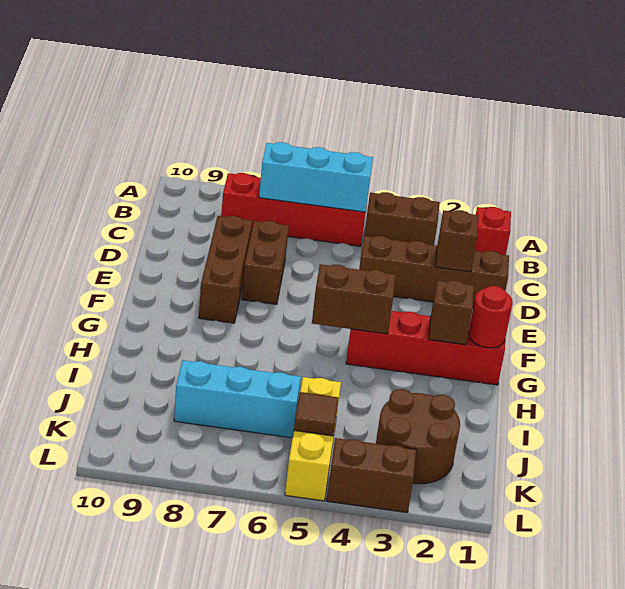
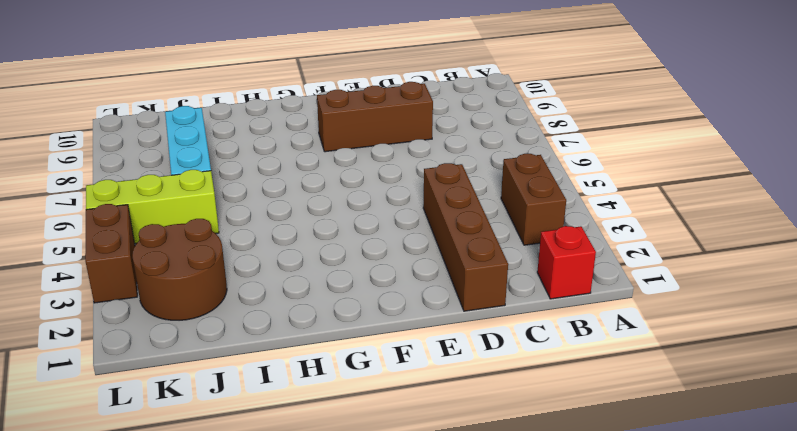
lime 1x3 brick [86,170,219,244] -> yellow 1x3 brick [285,377,341,501]
none -> red 1x4 brick [221,173,367,246]
none -> brown 1x2 brick [242,221,289,304]
none -> red 1x4 brick [346,311,505,385]

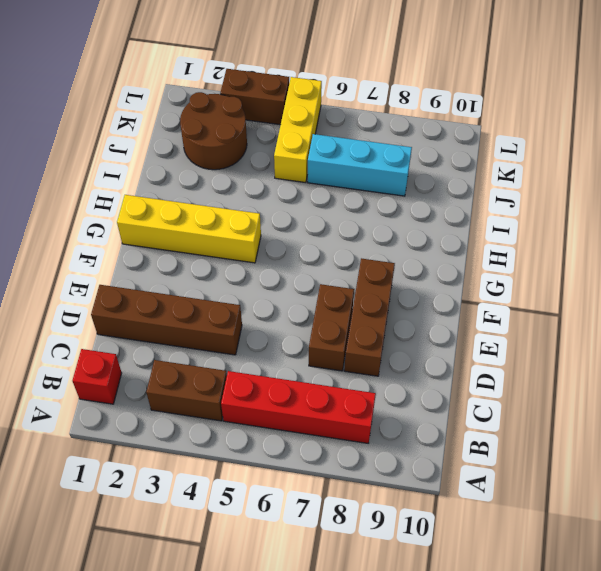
yellow 1x4 brick [117,195,261,263] -> red 1x4 brick [346,311,505,385]
none -> cyan 1x3 brick [259,142,373,212]
none -> brown 1x1 brick [435,210,479,272]
none -> red 1x1 round brick [469,286,513,348]

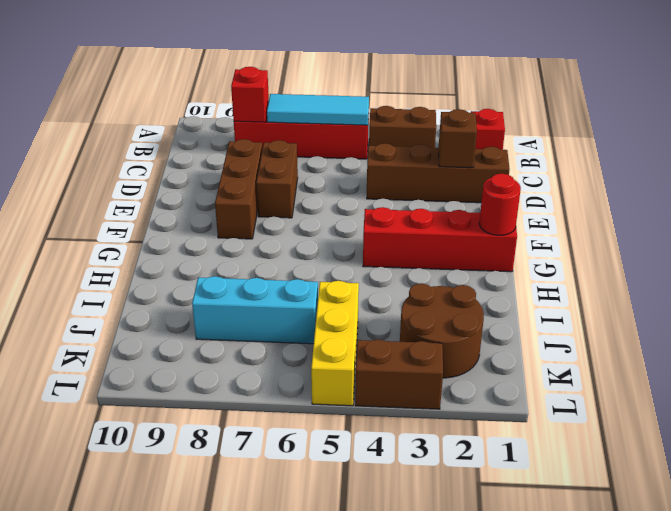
cyan 1x3 tile [267,94,369,125] -> cyan 1x3 brick [259,142,373,212]
red 1x1 brick [231,67,269,122] -> none
none -> brown 1x1 brick [429,280,474,345]
none -> brown 1x2 brick [312,264,396,334]
none -> brown 1x1 tile [294,392,339,436]

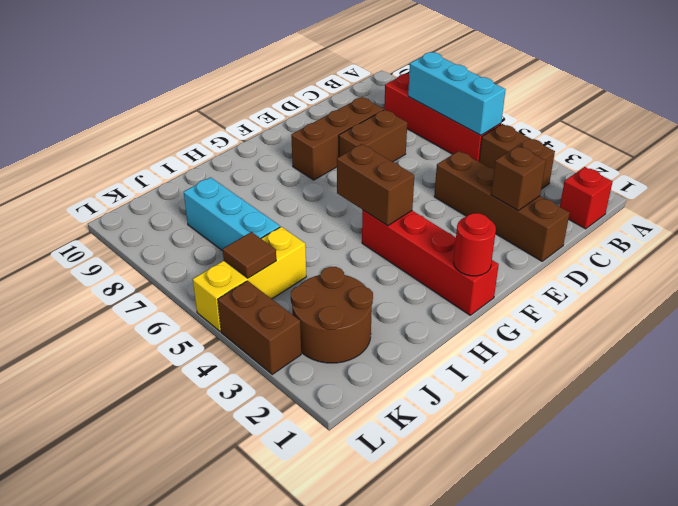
none -> brown 1x1 brick [429,280,474,345]

